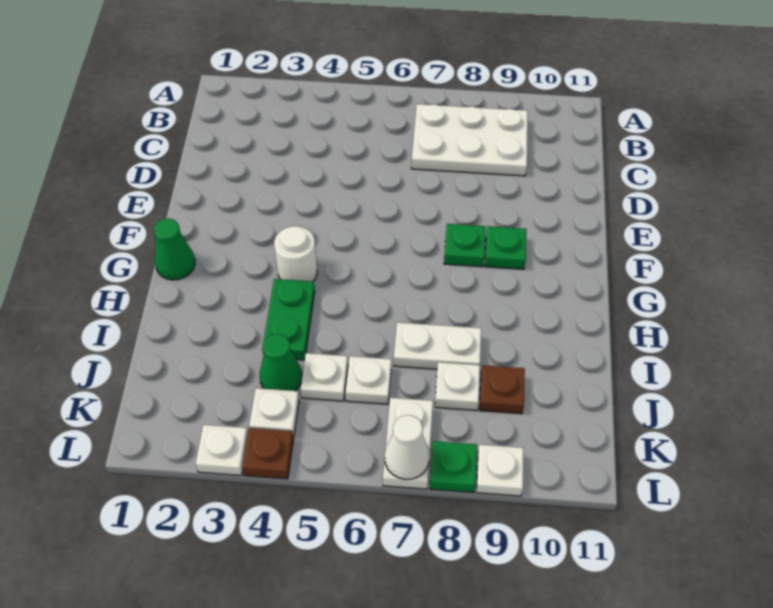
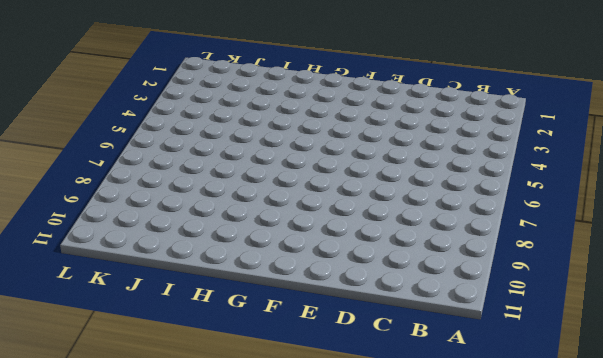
none -> white 2x3 plate [411,104,528,176]
none -> green 1x1 plate [444,224,485,267]
none -> green 1x1 plate [485,226,526,269]

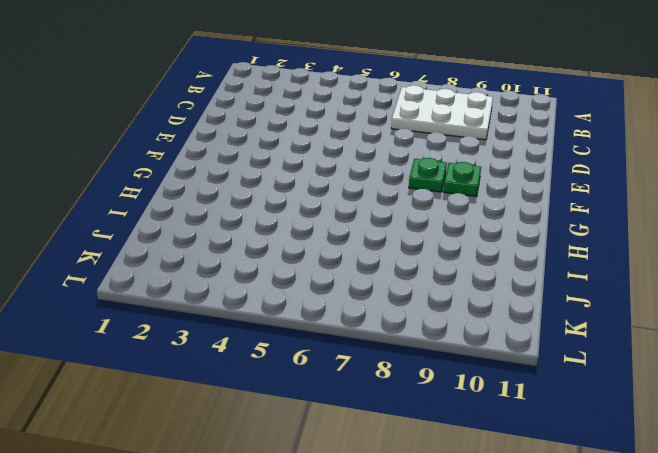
none -> green 1x1 cone [154,218,195,280]
none -> white 1x1 round brick [274,226,317,281]
none -> green 1x2 plate [262,279,315,360]

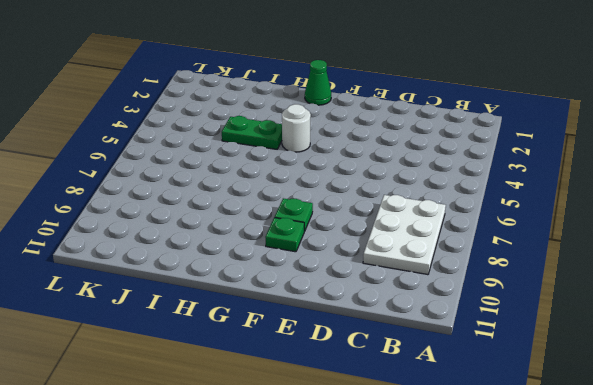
none -> white 1x2 plate [394,322,481,369]
none -> green 1x1 cone [260,334,302,391]
none -> white 1x1 plate [301,353,348,401]

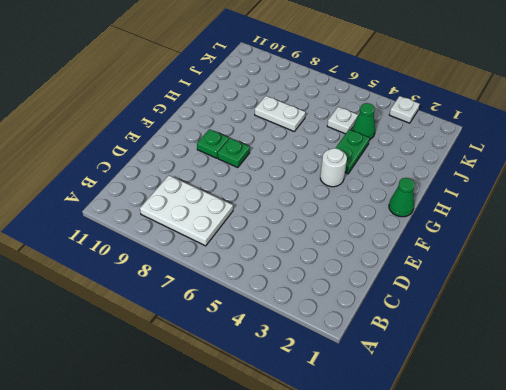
none -> white 1x1 plate [345,356,392,404]
none -> white 1x1 plate [435,362,480,410]
none -> brown 1x1 plate [480,365,525,414]

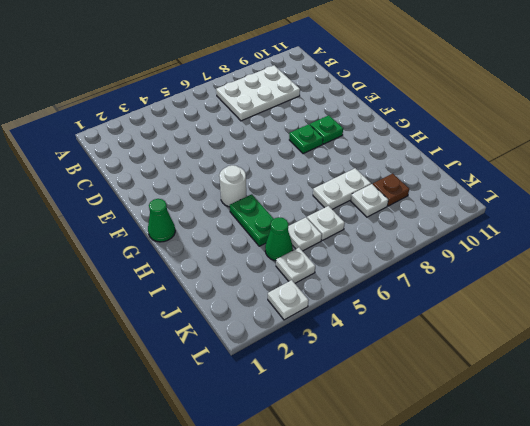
none -> white 1x2 plate [383,398,433,489]
none -> brown 1x1 plate [242,428,294,479]
none -> green 1x1 plate [430,441,477,493]

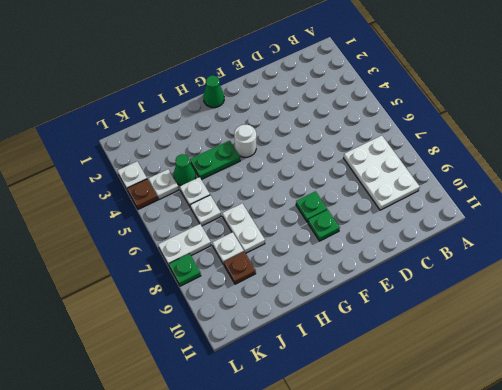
none -> white 1x1 plate [477,445,524,496]
none -> white 1x1 cone [385,415,430,479]

